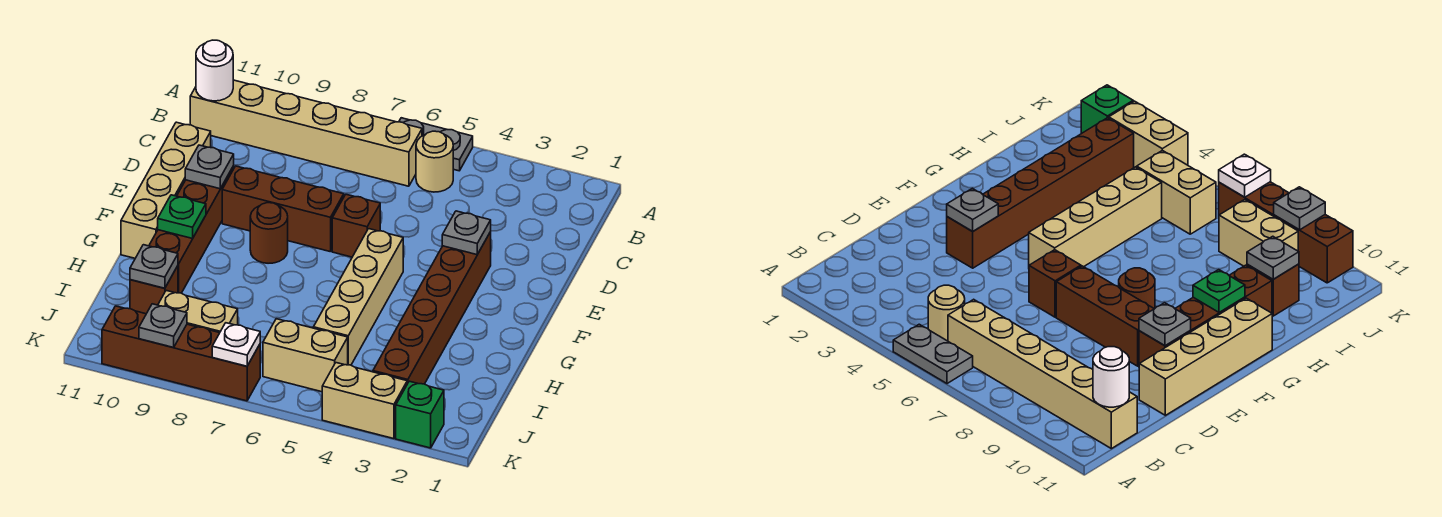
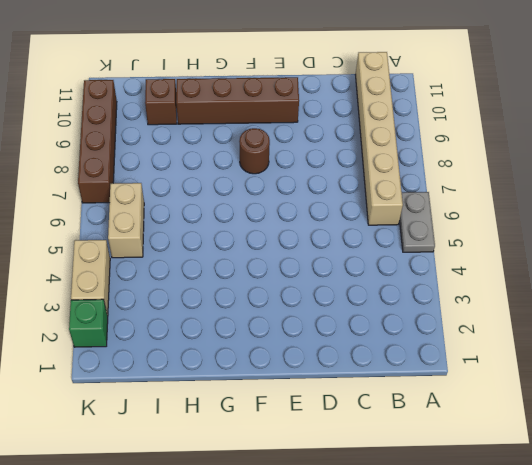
none -> tan 1x1 round brick [416,131,453,192]
none -> tan 1x4 brick [121,122,211,258]
none -> brown 1x6 brick [373,232,491,384]

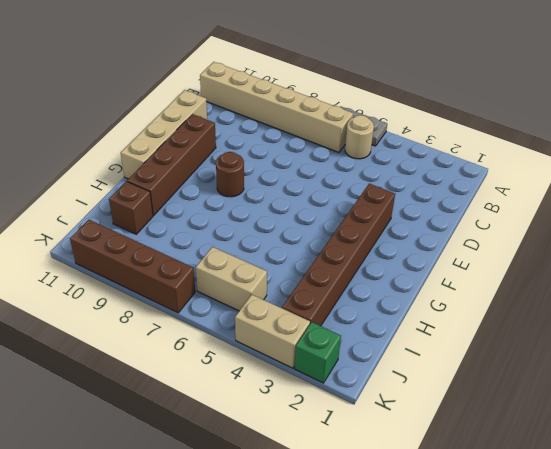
none -> brown 1x1 brick [332,194,380,257]
none -> brown 1x3 brick [222,166,344,252]
none -> tan 1x4 brick [313,229,403,365]

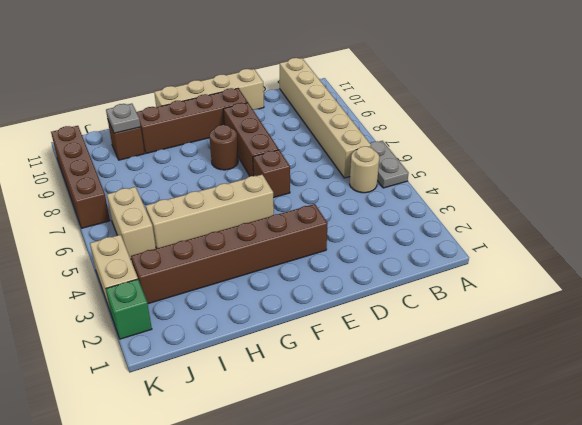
none -> tan 1x2 brick [158,291,238,333]
none -> white 1x1 round brick [196,40,233,101]
none -> grey 1x1 plate [442,211,491,255]

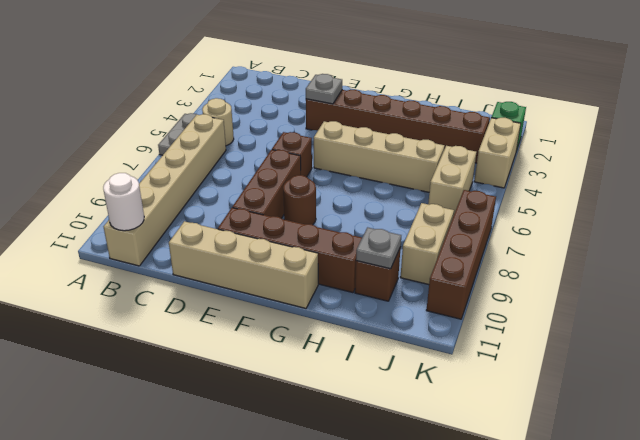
none -> grey 1x1 plate [185,145,234,189]
none -> green 1x1 plate [158,195,206,239]
none -> white 1x1 plate [212,323,260,366]

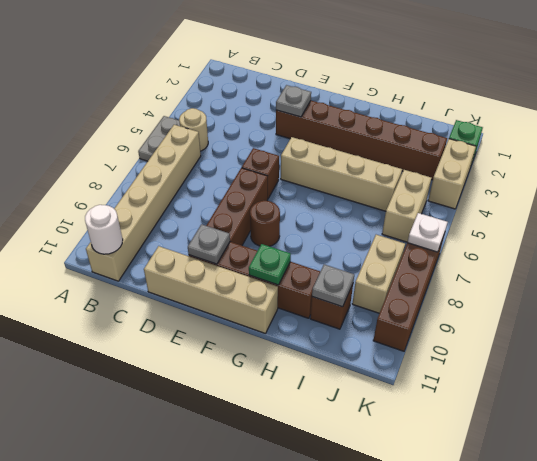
none -> grey 1x1 plate [139,304,187,348]

